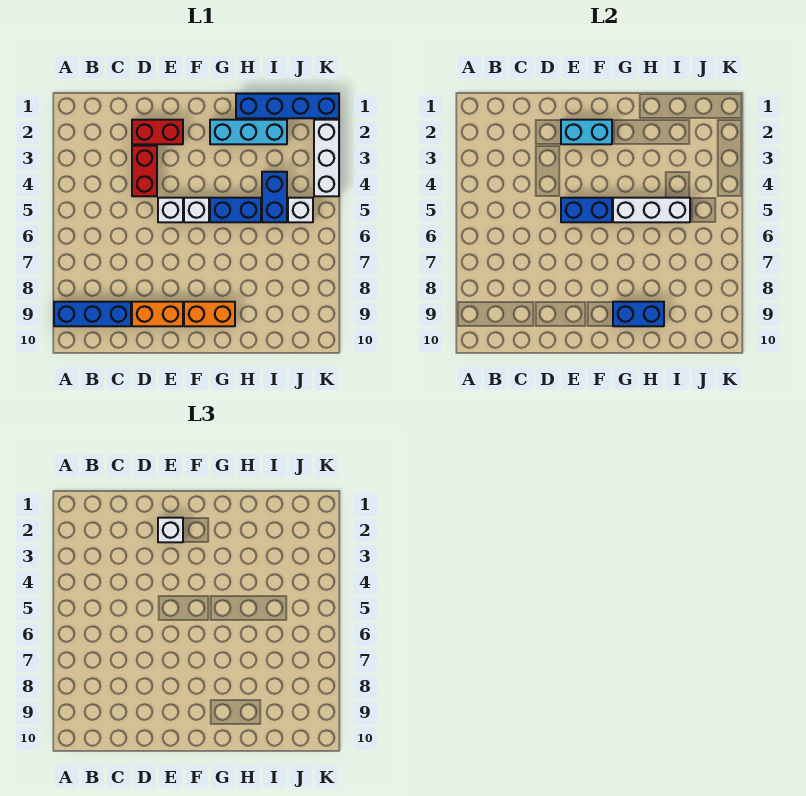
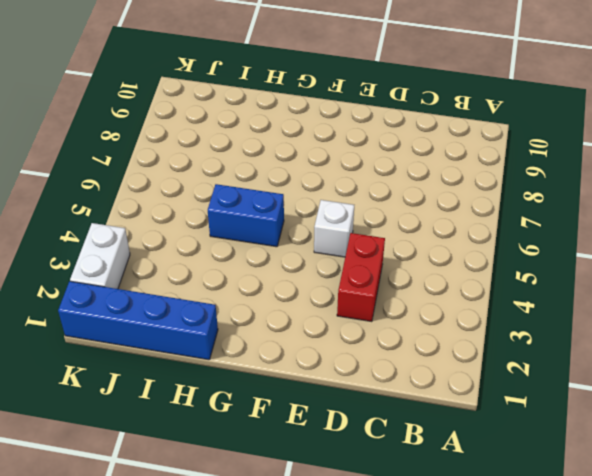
white 1x2 brick [70,223,130,289] -> white 1x3 brick [314,120,339,196]
none -> blue 1x3 brick [54,302,131,326]
none -> red 1x2 brick [132,120,183,144]
none -> orange 1x2 brick [132,302,183,326]

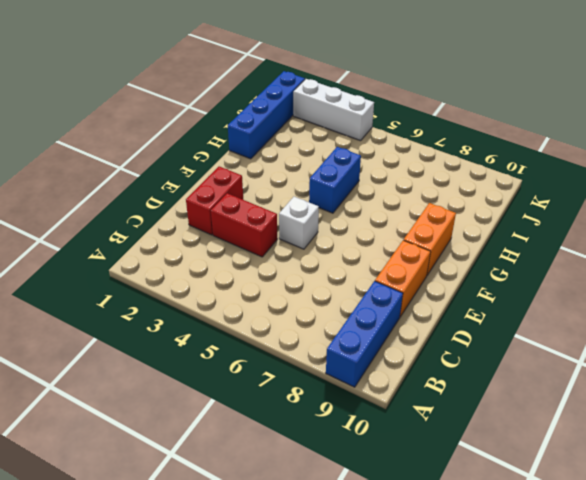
none -> white 1x1 brick [184,198,209,222]
none -> cyan 1x3 brick [210,120,287,144]
none -> blue 1x2 brick [262,172,287,222]

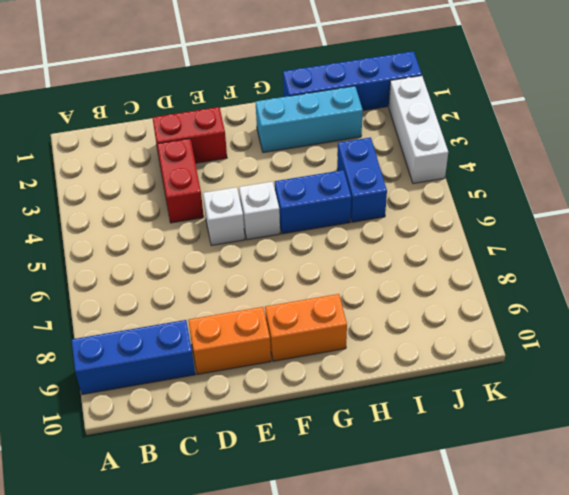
none -> white 1x1 brick [288,198,313,222]
none -> cyan 1x2 brick [561,120,612,144]
none -> blue 1x2 brick [561,198,612,222]

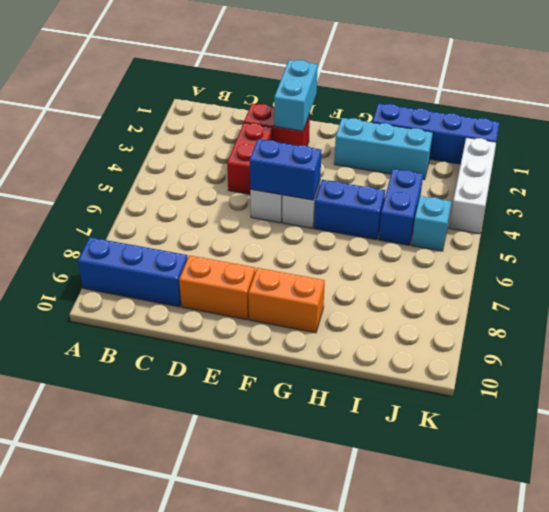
cyan 1x2 brick [274,60,318,131] -> cyan 1x2 brick turned to [561,120,612,144]
cyan 1x1 brick [411,196,451,251] -> white 1x1 brick [288,198,313,222]
none -> white 1x3 brick [613,198,690,222]
none -> blue 1x2 brick [613,302,664,326]
none -> white 1x1 brick [158,518,183,542]

